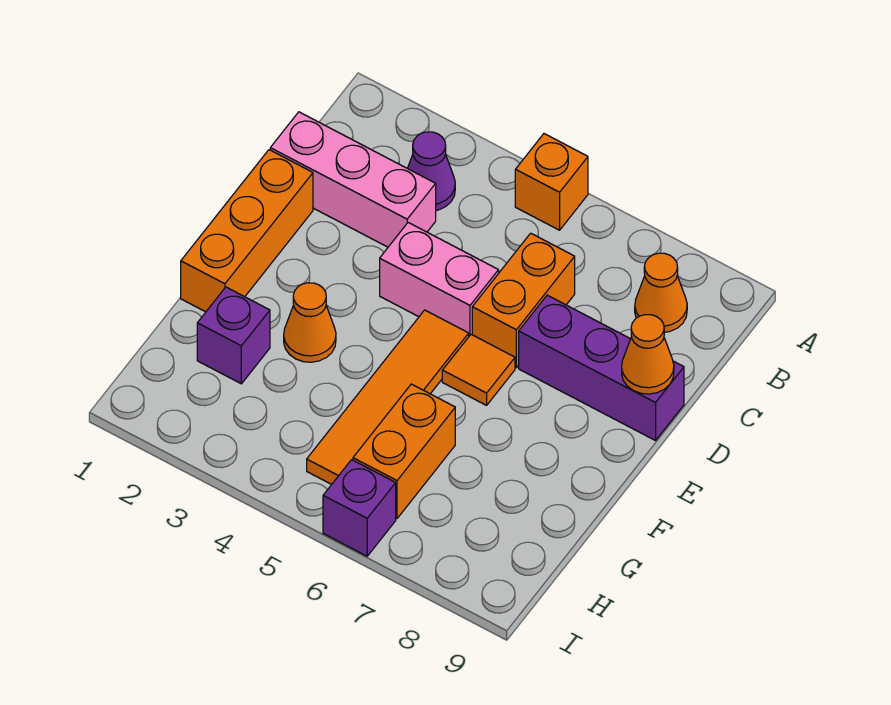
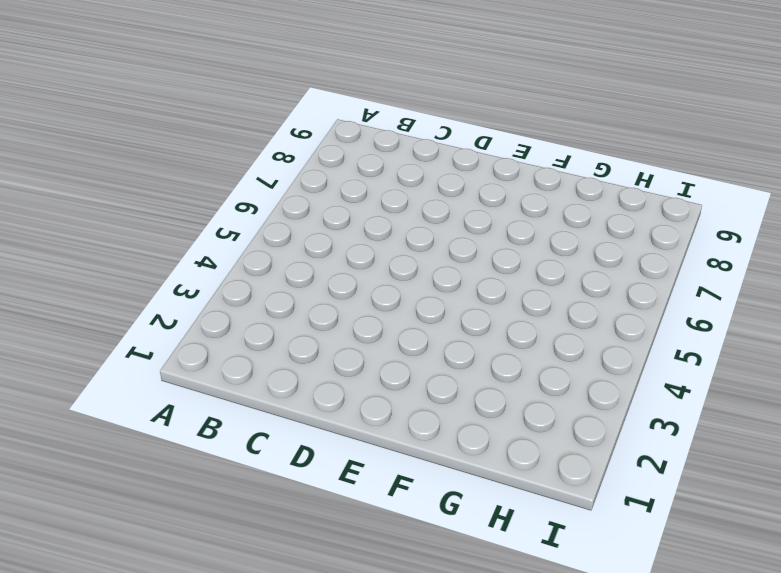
none -> orange 1x1 brick [515,134,588,230]
none -> purple 1x1 cone [408,132,455,210]
none -> orange 1x1 cone [635,253,687,332]

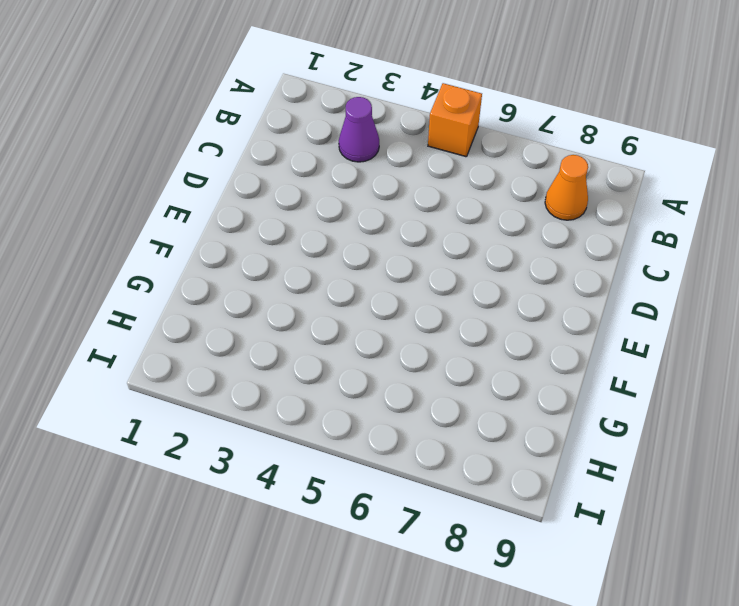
none -> pink 1x3 brick [270,112,436,247]
none -> orange 1x2 brick [472,233,575,368]
none -> orange 1x3 brick [181,150,313,312]

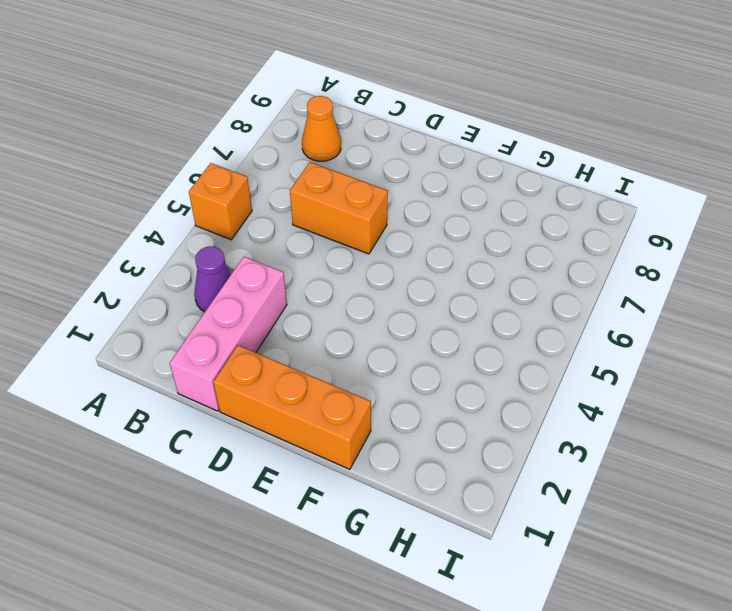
none -> pink 1x2 brick [380,223,499,336]
none -> purple 1x3 brick [519,295,684,441]
none -> orange 1x4 tile [307,310,469,484]

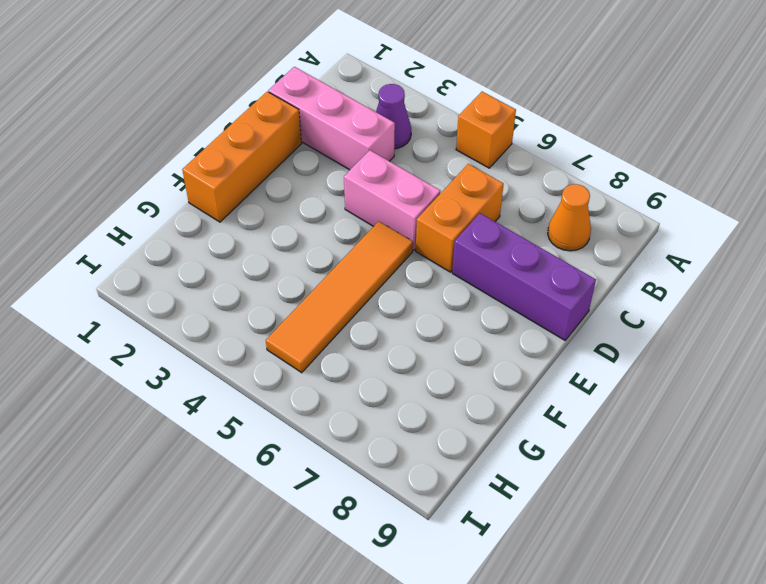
none -> orange 1x1 tile [442,334,515,405]
none -> orange 1x1 cone [284,283,336,362]
none -> purple 1x1 brick [197,287,270,384]

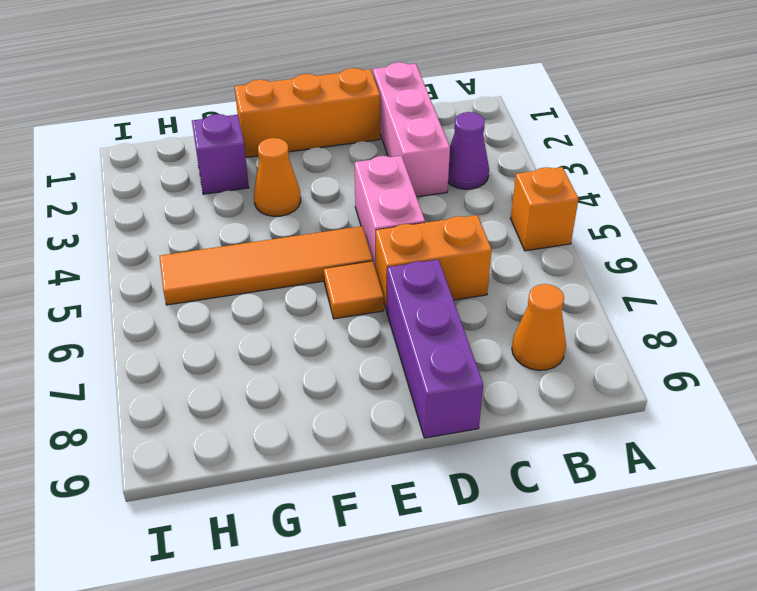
none -> orange 1x2 brick [353,384,455,518]
none -> purple 1x1 brick [323,460,396,556]
none -> orange 1x1 cone [622,315,674,394]

